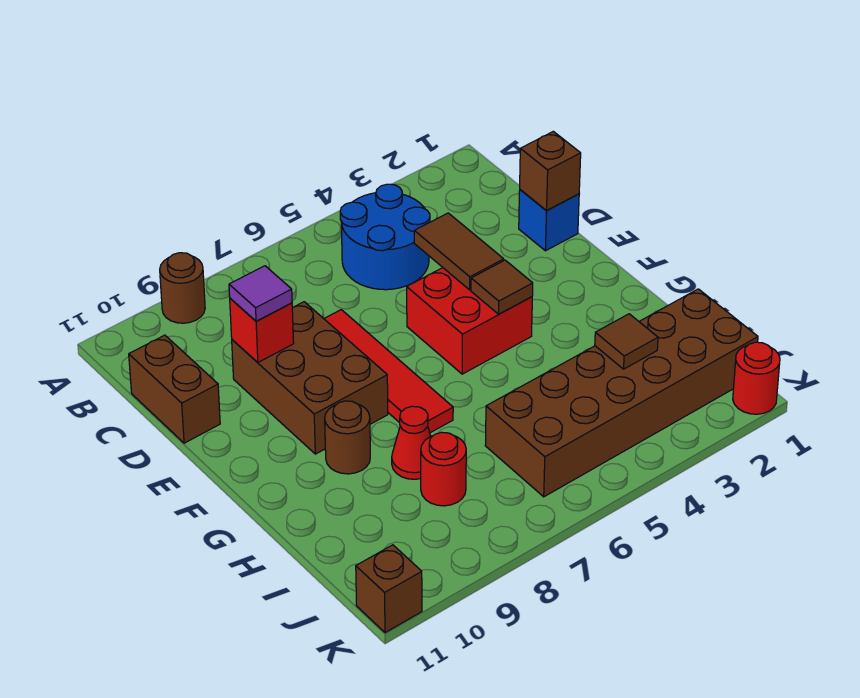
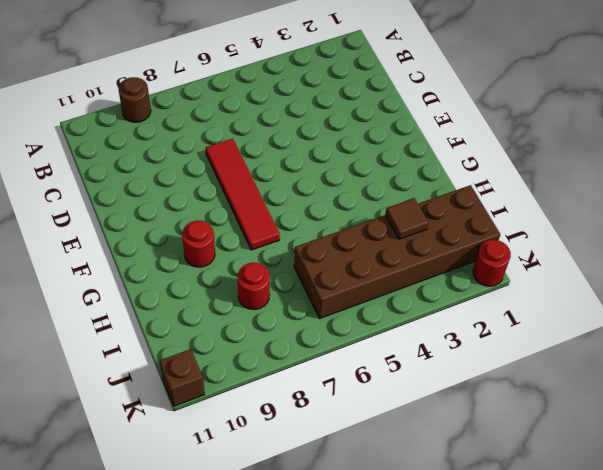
red 1x1 round brick [182,220,215,267] -> brown 1x1 round brick [325,401,370,474]
none -> blue 2x2 round brick [340,184,430,290]
none -> brown 1x2 brick [129,335,220,443]
none -> blue 1x1 brick [519,190,579,251]

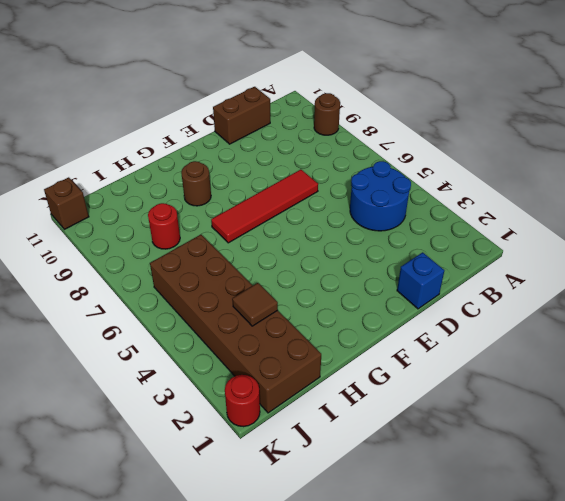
none -> brown 2x3 brick [232,302,388,454]
none -> red 2x2 brick [407,268,532,374]
none -> red 1x1 cone [392,406,431,479]

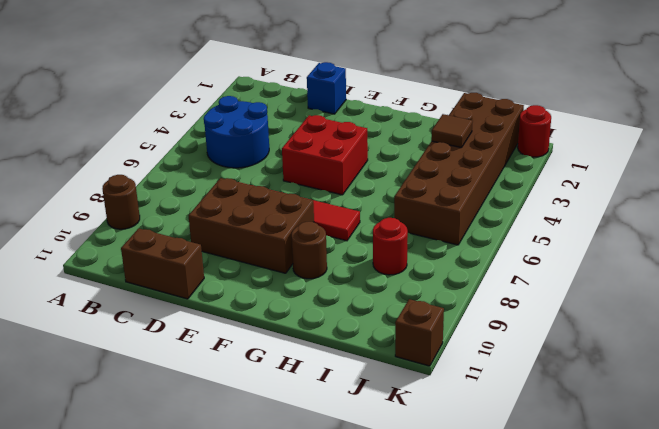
none -> red 1x1 cone [392,406,431,479]
none -> brown 1x1 brick [520,131,581,211]
none -> brown 1x2 tile [414,213,504,290]

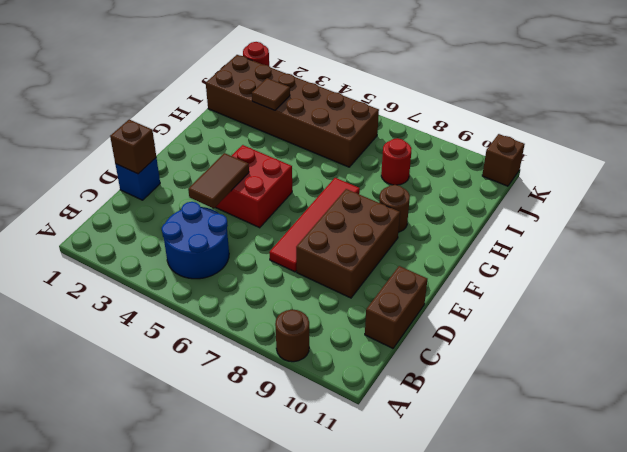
none -> red 1x1 cone [392,406,431,479]
none -> red 1x1 brick [230,298,294,362]
none -> brown 1x1 tile [471,260,533,314]

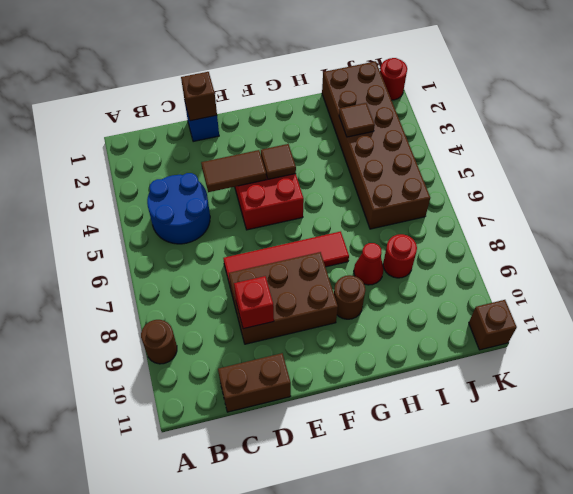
none -> purple 1x1 tile [229,266,292,321]

